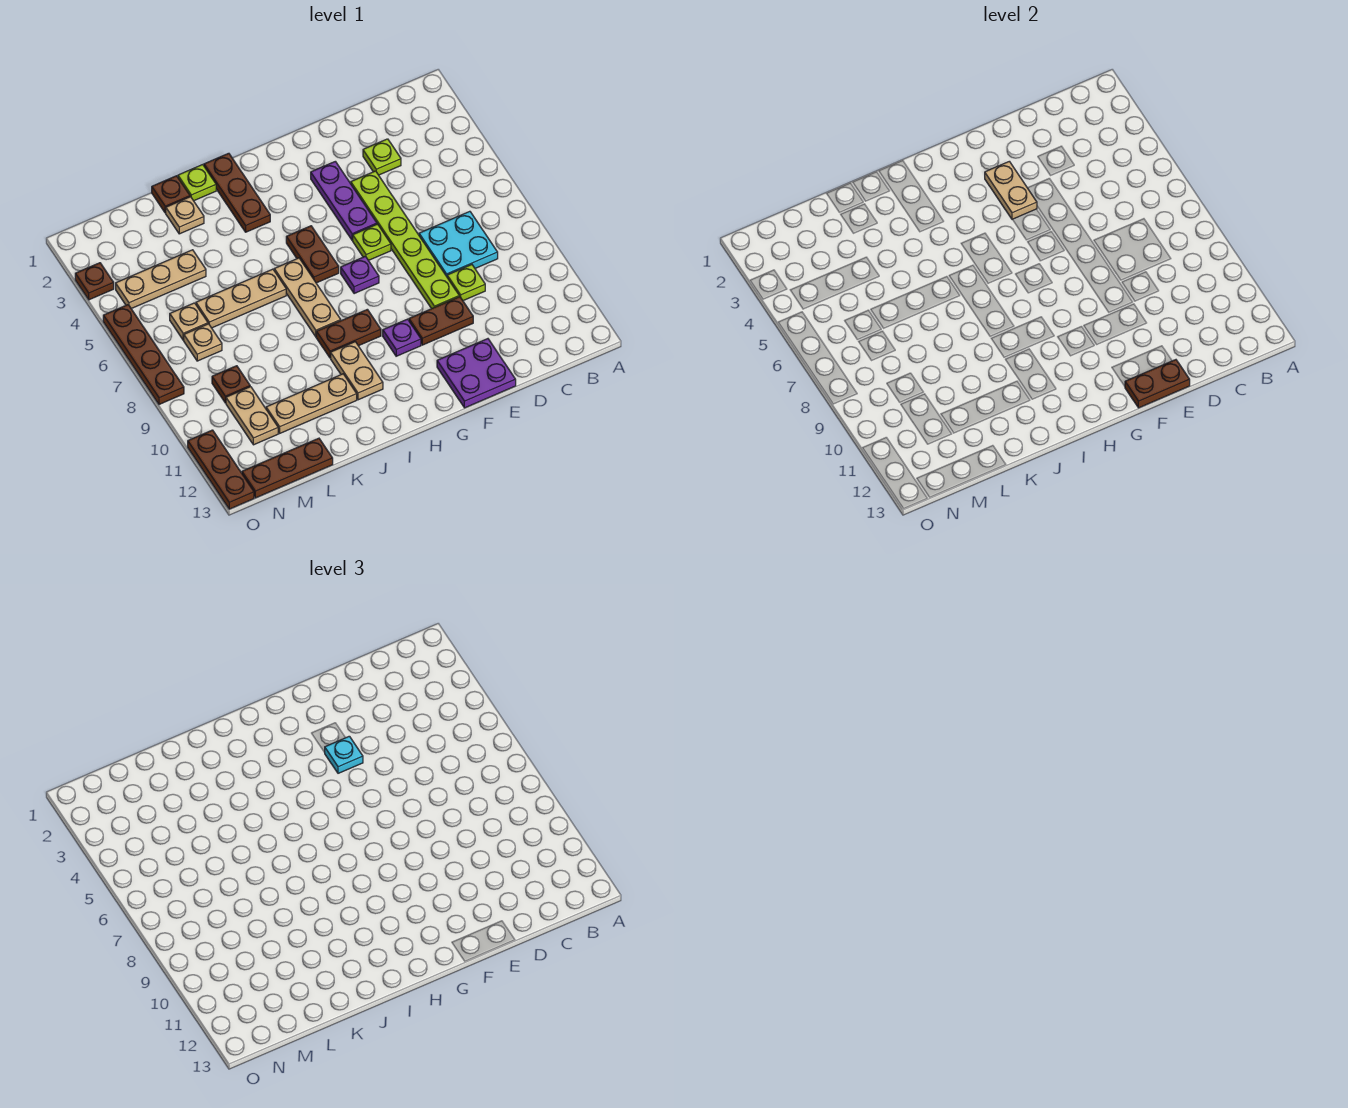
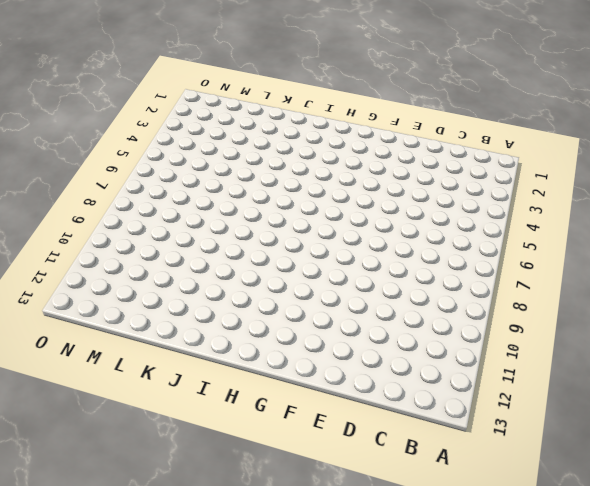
none -> cyan 2x2 plate [419,211,498,276]
none -> lime 1x1 plate [363,139,401,175]
none -> lime 1x1 plate [447,265,485,301]
none -> lime 1x6 plate [351,171,459,309]

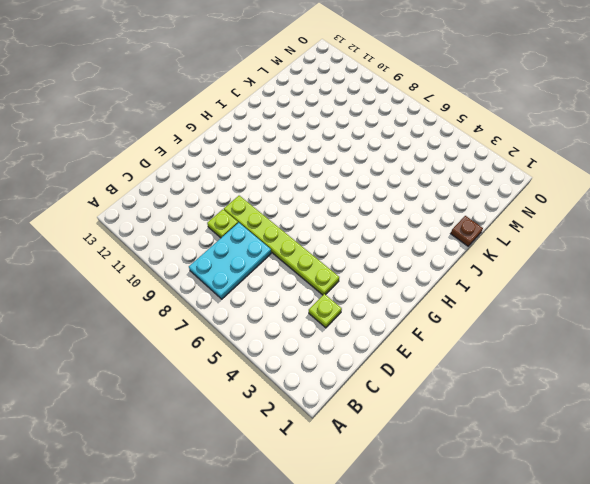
cyan 2x3 plate [189,223,271,299] -> cyan 2x2 plate [419,211,498,276]
none -> brown 1x2 plate [409,297,473,345]
none -> purple 2x2 plate [437,339,516,408]
none -> purple 1x3 plate [311,161,377,240]
none -> lime 1x1 plate [353,224,391,260]

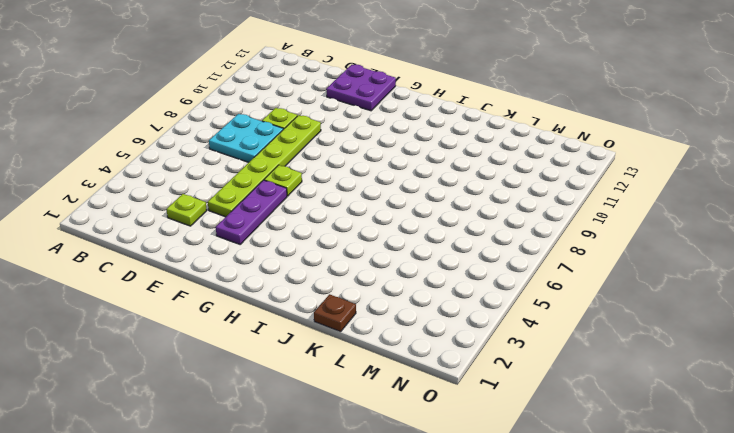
none -> brown 1x2 plate [409,297,473,345]
none -> purple 1x1 plate [341,256,379,294]
none -> purple 1x1 plate [383,319,421,356]
none -> brown 1x2 plate [286,226,339,283]

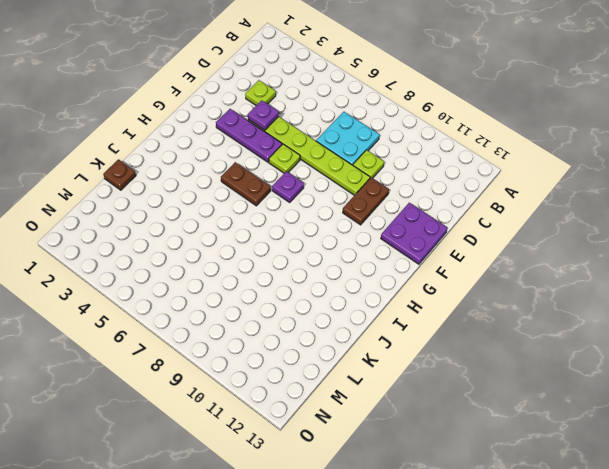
purple 1x1 plate [248,100,279,130] -> purple 1x1 plate moved to [383,319,421,356]
none -> brown 1x2 plate [316,309,381,358]
none -> brown 1x3 plate [204,153,270,232]
none -> tan 1x3 plate [274,258,341,337]
none -> tan 1x2 plate [331,342,383,400]

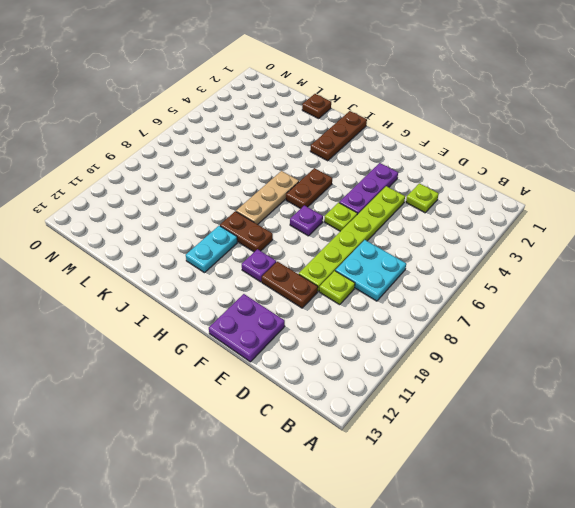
cyan 1x2 plate [186,226,237,273] -> tan 1x2 plate [331,342,383,400]
none -> lime 1x1 plate [178,165,216,201]
none -> tan 1x3 plate [196,269,286,328]
none -> tan 1x3 plate [266,374,357,433]
none -> tan 1x1 plate [166,197,204,234]

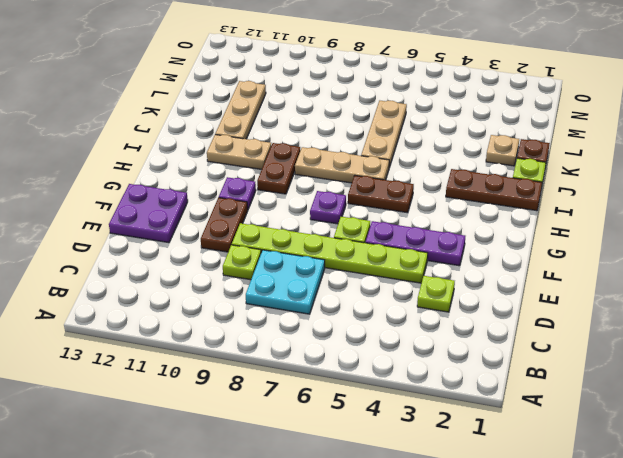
none -> tan 1x3 plate [116,250,206,309]
none -> brown 1x3 plate [242,438,333,498]
none -> tan 1x1 plate [170,303,208,340]
none -> tan 1x1 plate [184,324,222,361]

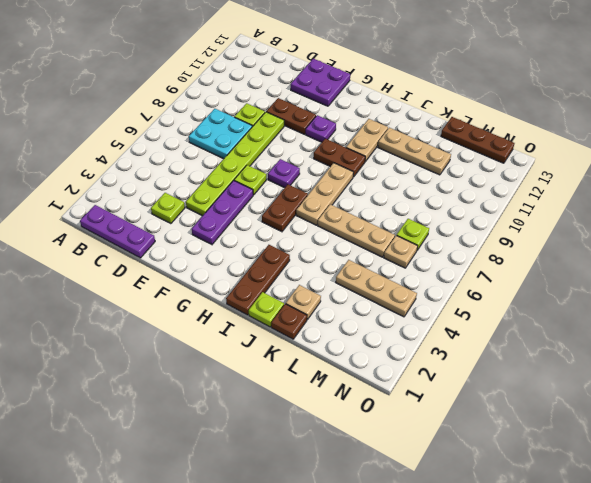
purple 1x3 plate [80,205,155,258] -> none
lime 1x1 plate [397,219,429,250] -> tan 1x1 plate [184,324,222,361]
none -> brown 1x1 plate [212,366,250,403]
none -> tan 1x2 plate [226,387,278,445]
none -> brown 1x1 plate [75,263,114,300]
none -> brown 1x4 plate [103,305,184,404]

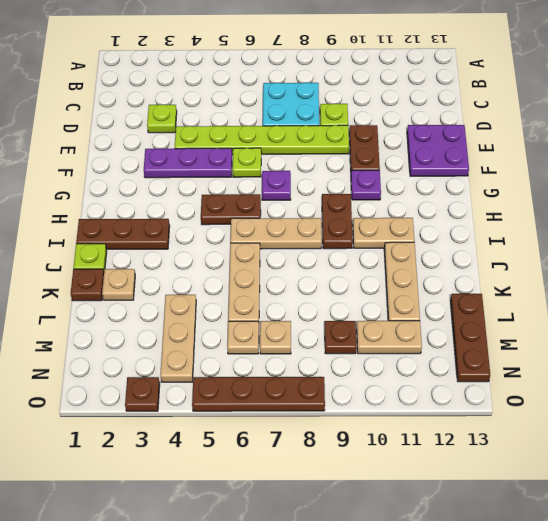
none -> brown 1x3 plate [188,430,254,509]
none -> brown 1x2 plate [1125,360,1190,408]
none -> tan 1x2 plate [985,161,1037,220]
none -> cyan 1x1 plate [324,736,363,773]

